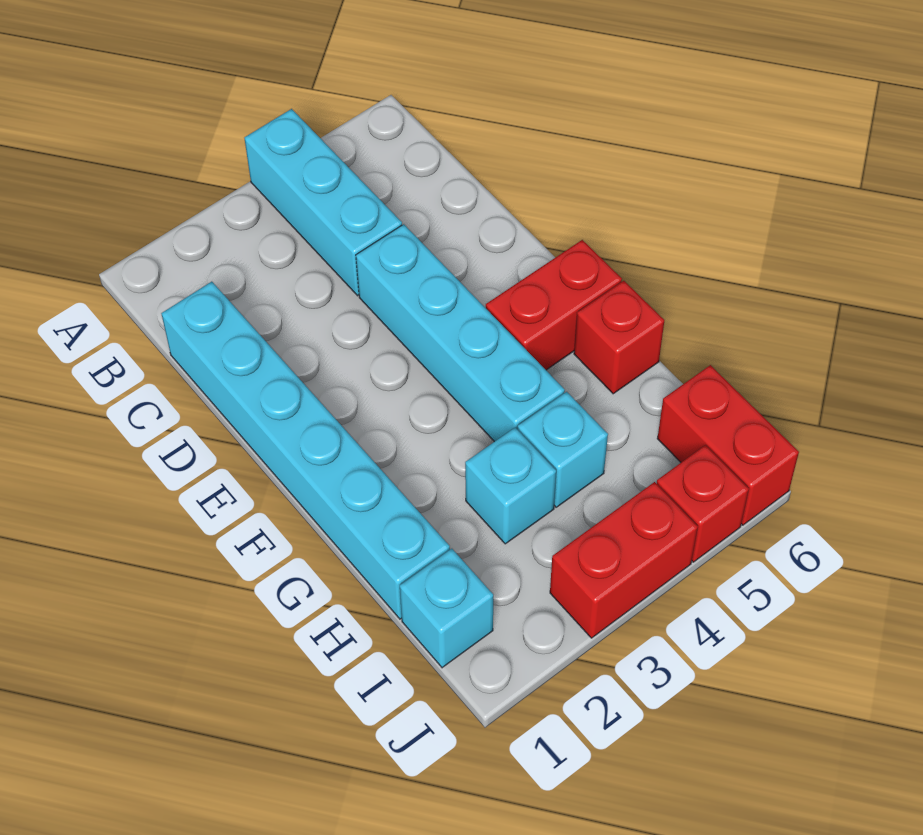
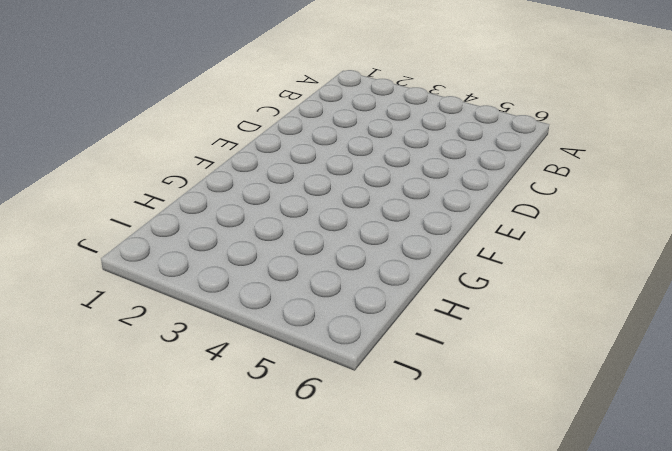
none -> cyan 1x3 brick [244,109,402,296]
none -> cyan 1x6 brick [161,282,450,619]

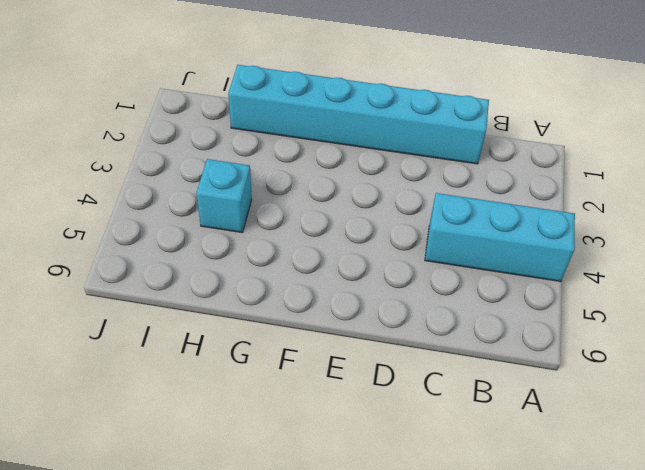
none -> cyan 1x4 brick [356,224,565,442]
none -> red 1x2 brick [486,240,622,370]

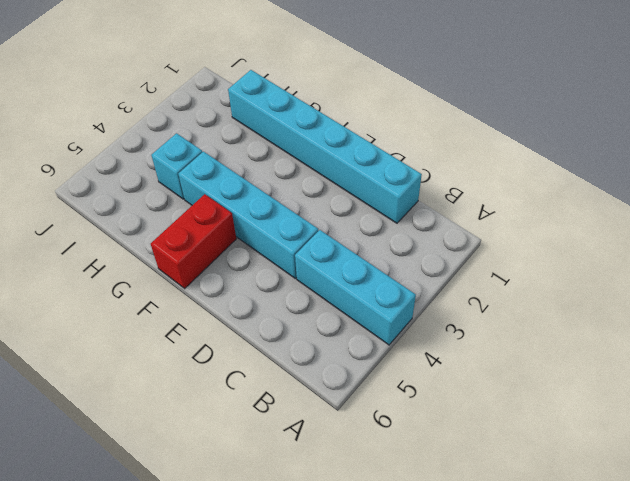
none -> red 1x1 brick [574,281,664,394]
none -> cyan 1x1 brick [465,427,556,544]

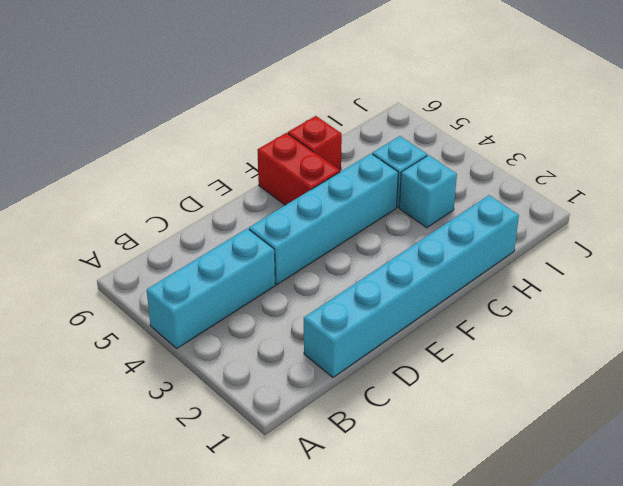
none -> cyan 1x1 brick [400,549,493,668]
none -> red 1x2 brick [657,365,799,525]

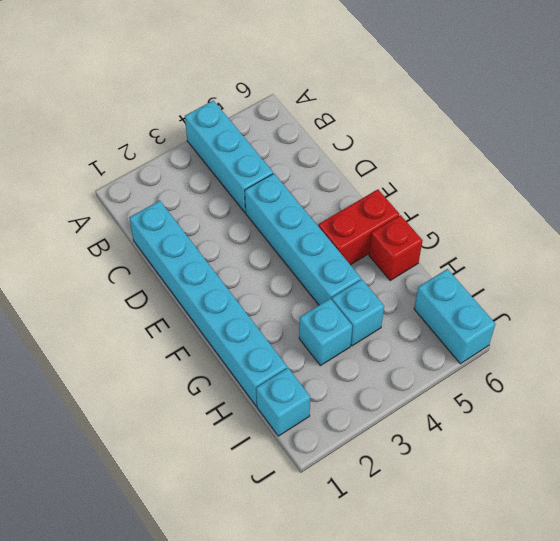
cyan 1x2 brick [414,269,495,364] -> red 1x2 brick [657,365,799,525]
none -> red 1x2 brick [550,482,698,638]
none -> red 1x1 brick [657,445,749,562]

